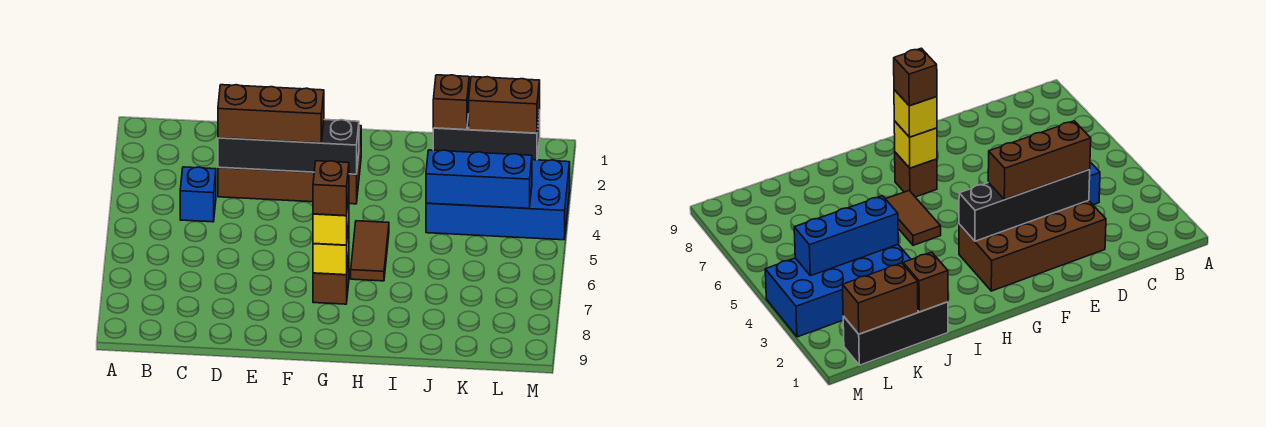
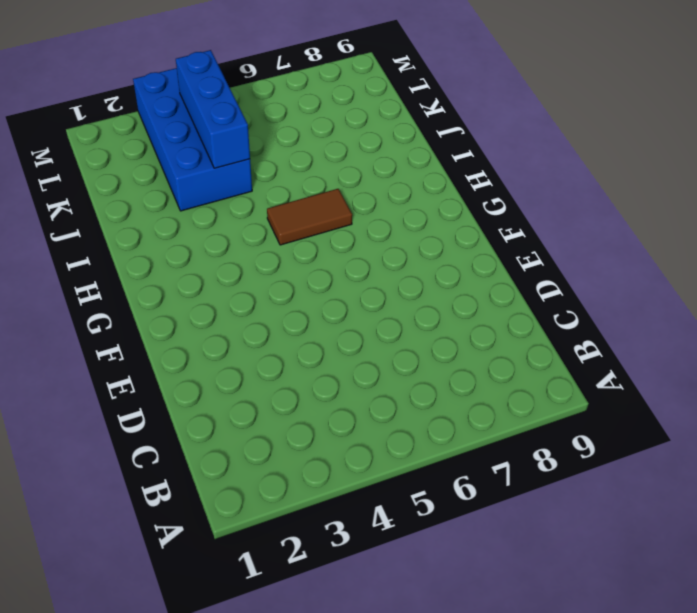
none -> blue 1x1 brick [180,167,216,222]
none -> brown 2x4 brick [218,126,361,204]
none -> brown 1x1 brick [313,255,349,304]

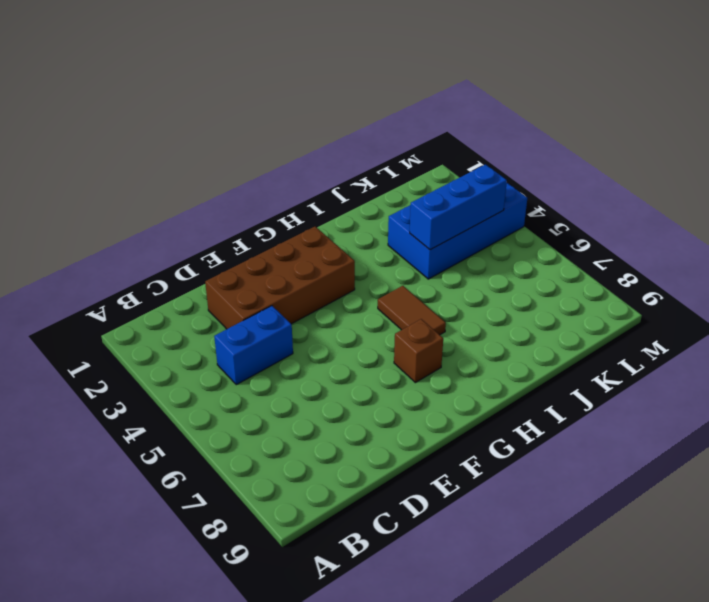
blue 1x2 brick [214,306,293,385] -> blue 1x1 brick [180,167,216,222]
none -> black 1x3 brick [433,110,540,160]
none -> black 1x4 brick [218,120,359,174]
none -> yellow 1x1 brick [313,225,349,275]

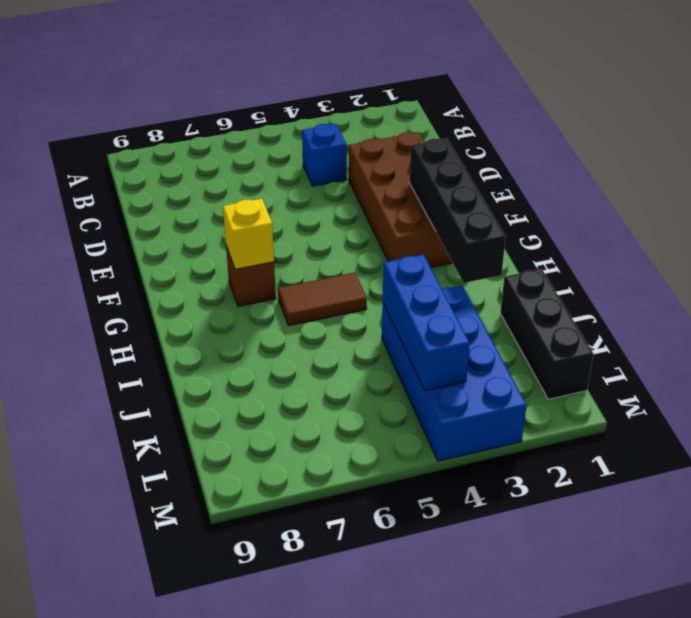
black 1x4 brick [409,138,506,283] -> black 1x4 brick moved to [218,120,359,174]
none -> brown 1x1 brick [433,75,469,130]
none -> brown 1x2 brick [469,77,540,133]
none -> brown 1x3 brick [218,85,324,143]

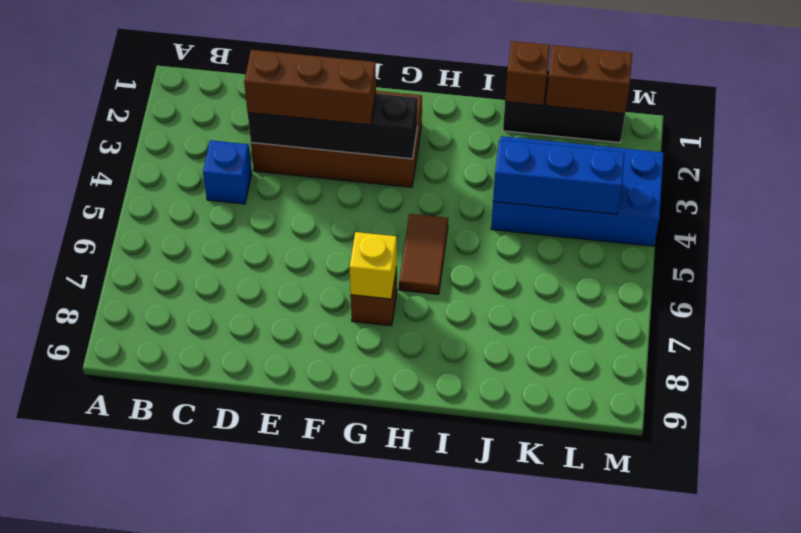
none -> yellow 1x1 brick [313,196,349,245]
none -> brown 1x1 brick [313,161,349,216]

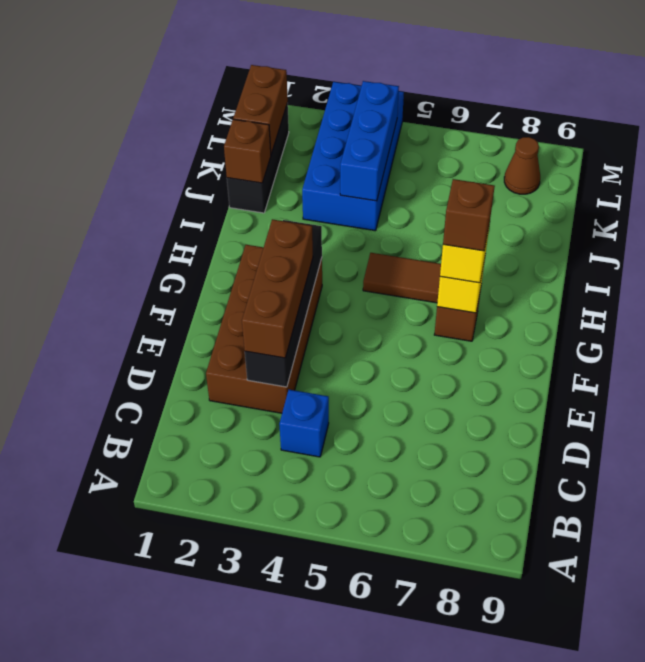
brown 1x1 cone [504,137,540,194] -> none

